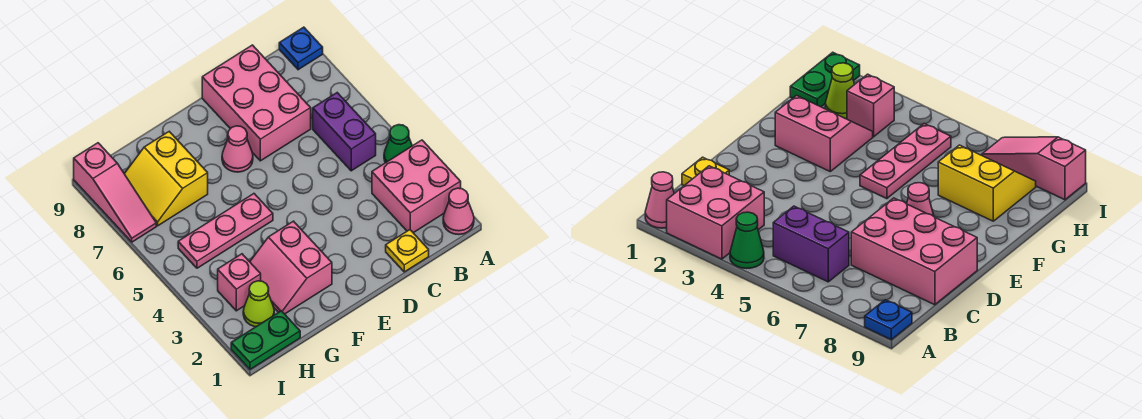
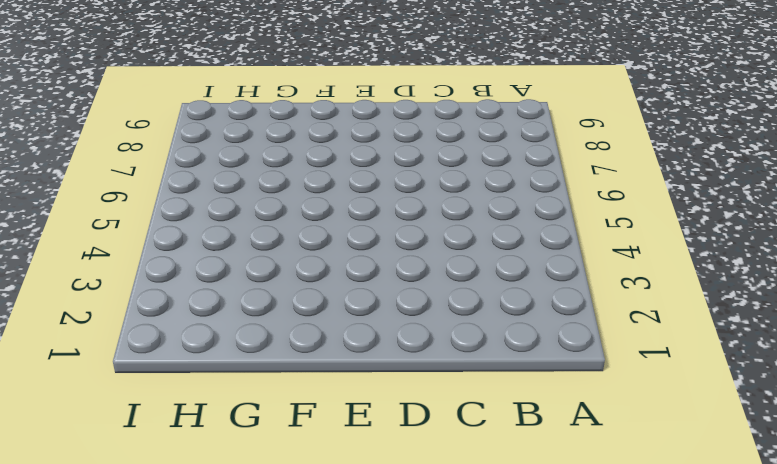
none -> pink 1x1 cone [443,188,474,235]
none -> pink 2x2 brick [372,140,461,233]
none -> green 1x1 cone [384,125,412,163]

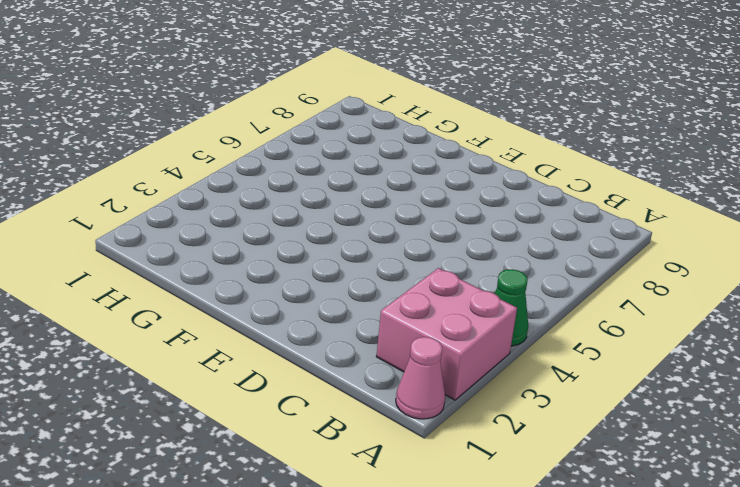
none -> blue 1x1 plate [279,27,323,70]
none -> purple 1x2 brick [313,93,376,171]
none -> yellow 1x1 plate [386,230,429,272]

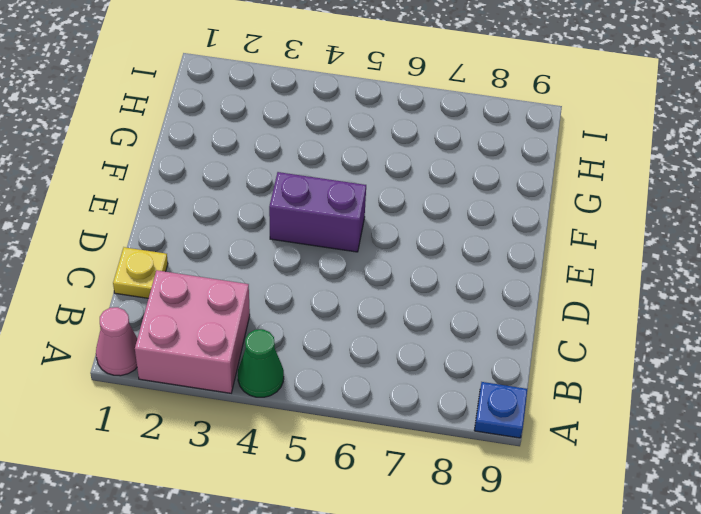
purple 1x2 brick [269,172,366,252] -> purple 1x2 brick moved to [313,93,376,171]
none -> pink 2x3 brick [202,45,311,161]
none -> pink 1x1 cone [222,126,253,172]
none -> pink 2x2 slope [250,221,332,314]

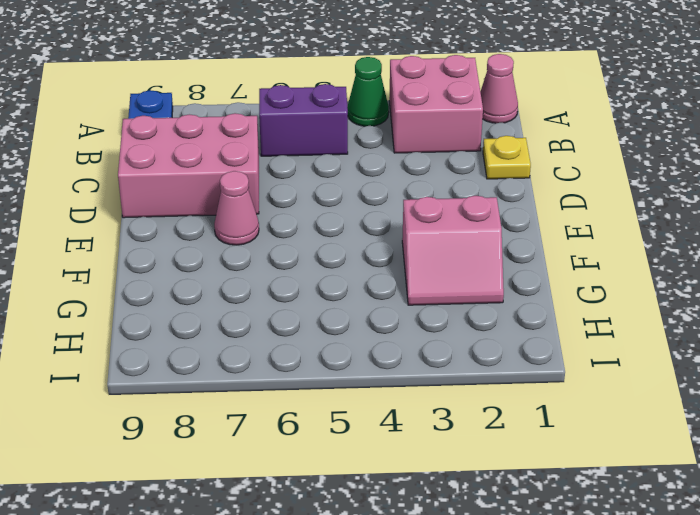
none -> pink 1x3 plate [178,194,273,268]
none -> yellow 2x2 slope [124,132,208,226]
none -> green 1x2 plate [231,311,300,369]

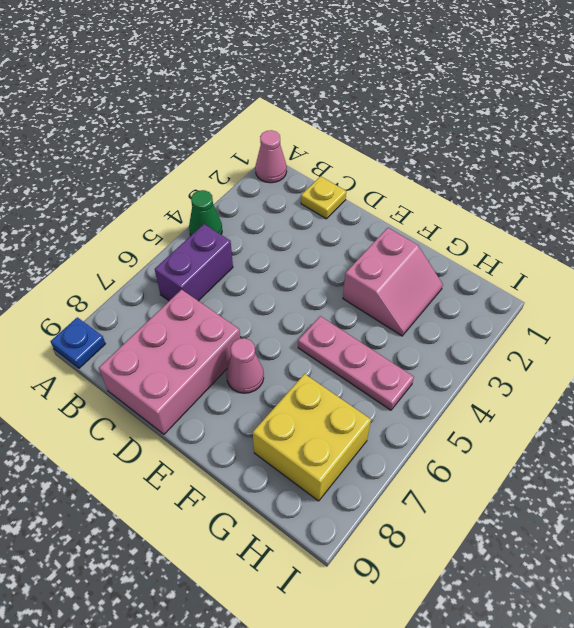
yellow 2x2 brick [253,374,371,501] -> yellow 2x2 slope [124,132,208,226]
none -> pink 2x2 brick [372,140,461,233]
none -> green 1x2 plate [231,311,300,369]
none -> lime 1x1 cone [243,281,274,327]

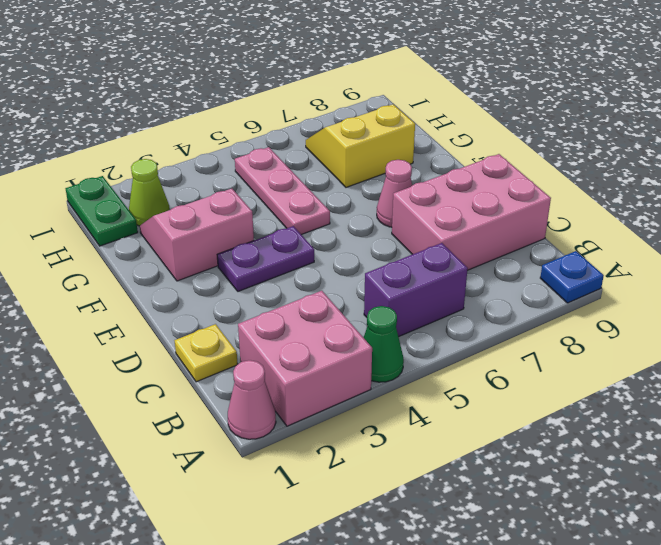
purple 1x2 plate [217,226,314,291] -> none
none -> pink 1x1 brick [218,254,261,311]
none -> pink 1x3 slope [74,143,156,242]

